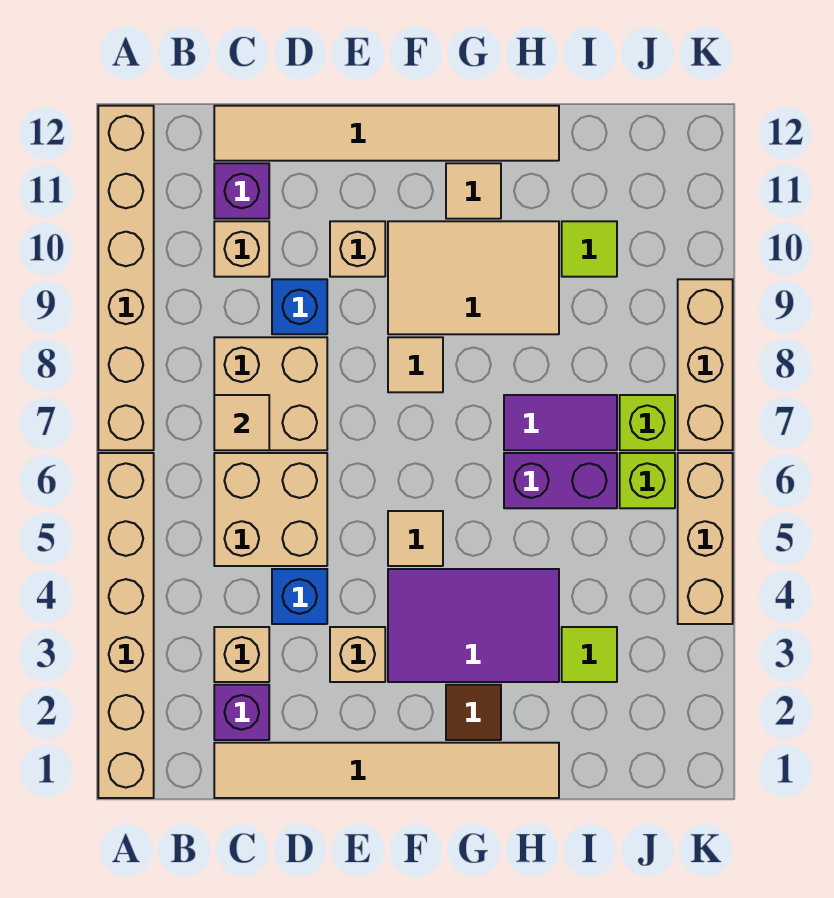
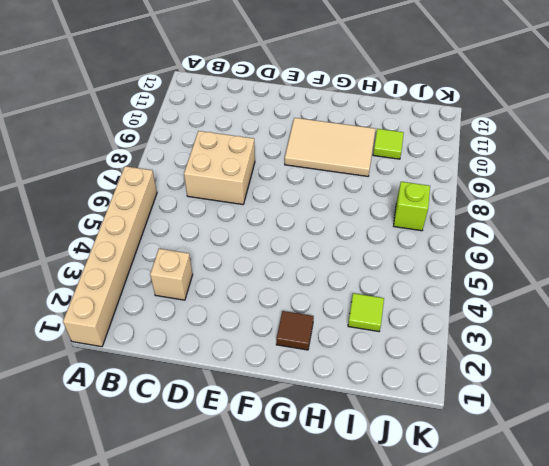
none -> tan 1x6 brick [98,106,154,450]
none -> tan 1x6 tile [214,743,559,798]
none -> purple 1x1 brick [214,685,269,740]

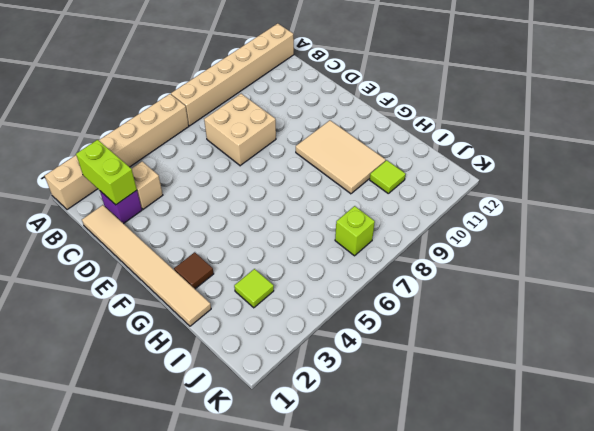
lime 1x2 brick [76,140,137,205] -> none
none -> tan 2x2 brick [214,453,327,566]
none -> tan 1x1 brick [214,221,269,277]
none -> purple 1x1 brick [214,163,269,219]

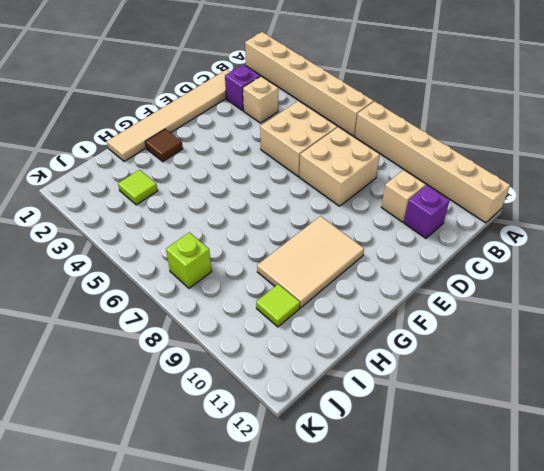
none -> tan 1x6 tile [214,106,559,161]
none -> blue 1x1 brick [272,569,327,624]
none -> blue 1x1 brick [272,279,327,334]

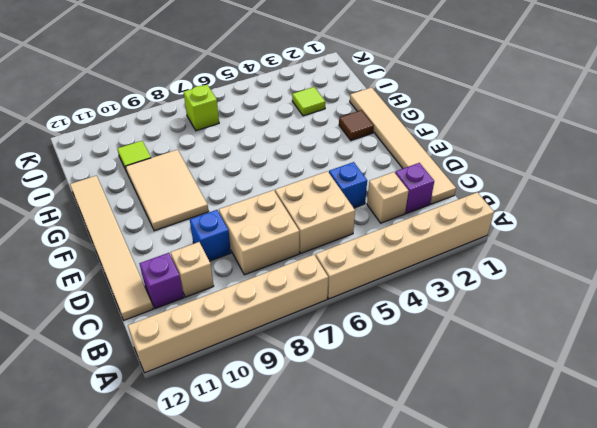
none -> tan 1x1 brick [330,627,385,682]
none -> tan 1x1 brick [330,221,385,277]
none -> purple 2x3 tile [388,569,559,682]

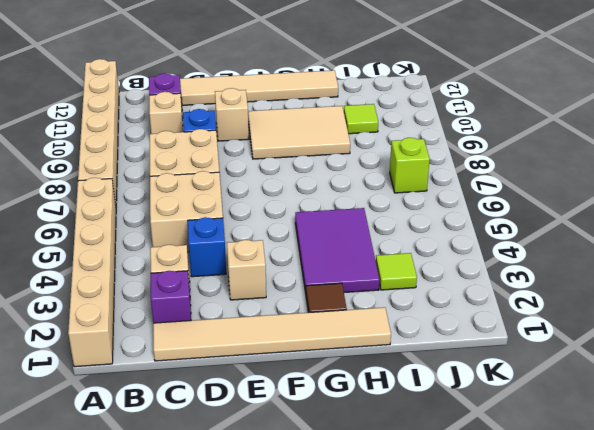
purple 2x3 tile [295,208,379,293] -> purple 2x3 tile turned to [388,569,559,682]
none -> tan 1x1 tile [388,511,443,566]
none -> tan 1x1 tile [388,337,443,392]
none -> tan 1x1 tile [446,163,501,219]

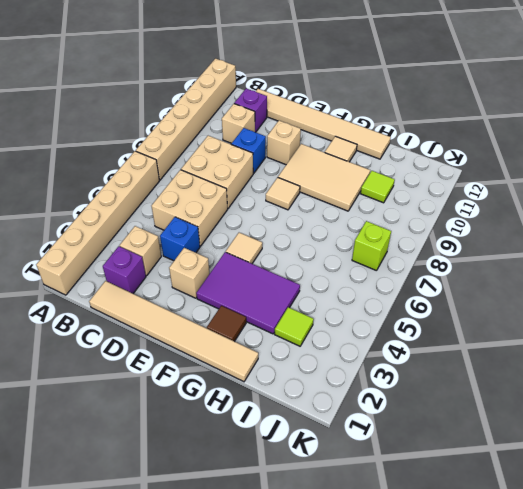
none -> purple 1x2 brick [504,453,617,508]
none -> purple 1x2 tile [504,395,617,450]
none -> lime 1x1 brick [620,453,675,508]

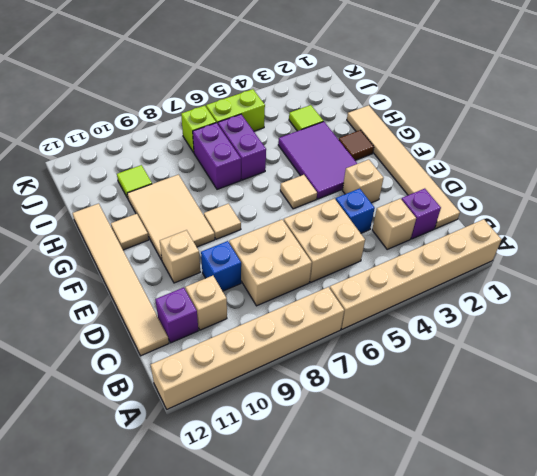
purple 1x2 brick [193,123,241,189] -> purple 1x2 tile [504,395,617,450]
lime 1x2 brick [206,89,265,131] -> lime 1x1 brick [620,453,675,508]
none -> tan 1x3 brick [678,453,733,624]
none -> tan 1x3 brick [678,279,733,450]
none -> tan 1x1 tile [214,395,269,450]

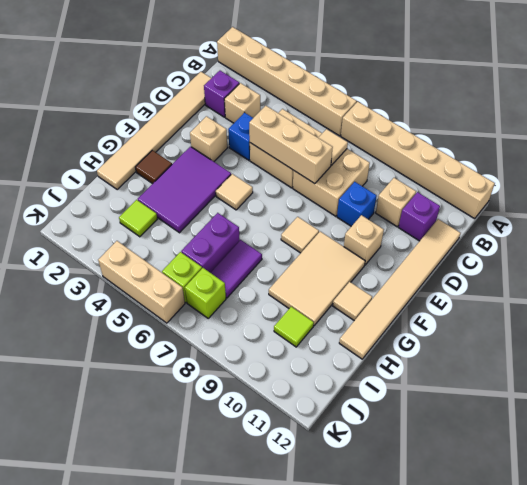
tan 1x3 brick [249,106,333,184] -> tan 1x3 brick moved to [678,279,733,450]

